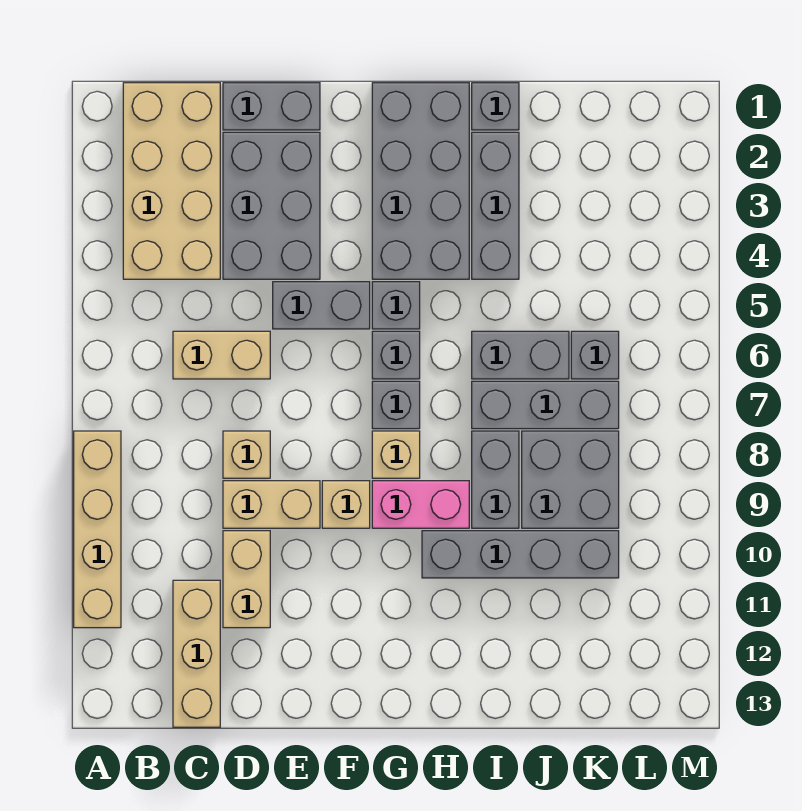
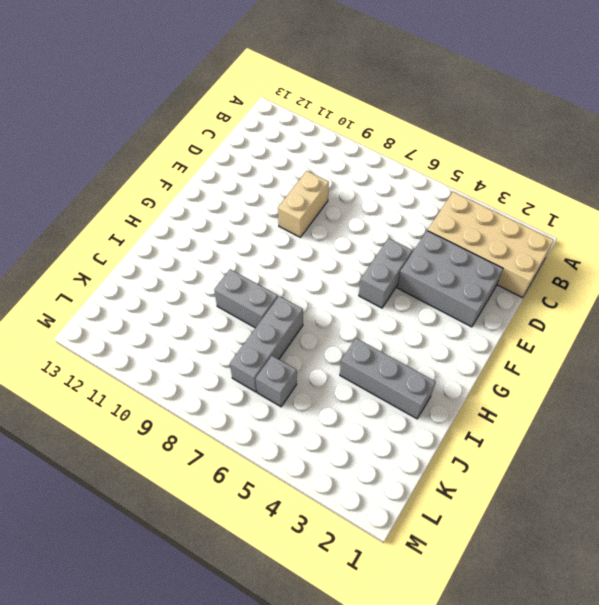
none -> tan 1x4 brick [74,431,121,628]
none -> tan 1x2 brick [173,331,270,379]
none -> tan 1x3 brick [173,580,220,727]

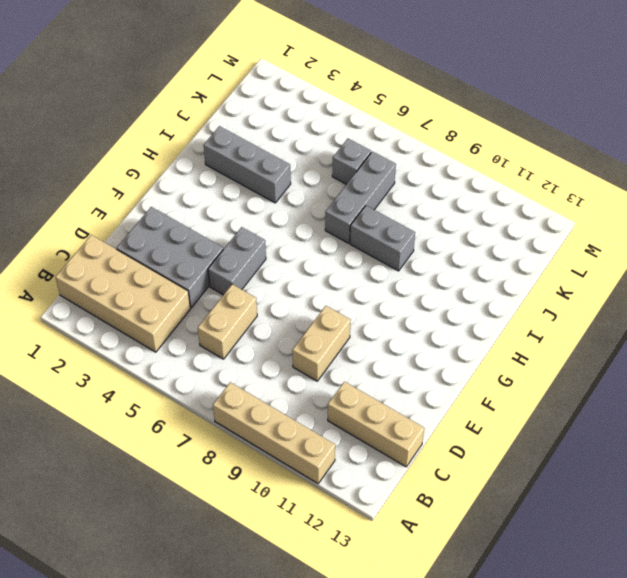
none -> grey 1x2 brick [223,83,320,130]
none -> tan 1x1 brick [223,431,270,478]
none -> tan 1x2 brick [223,531,270,628]

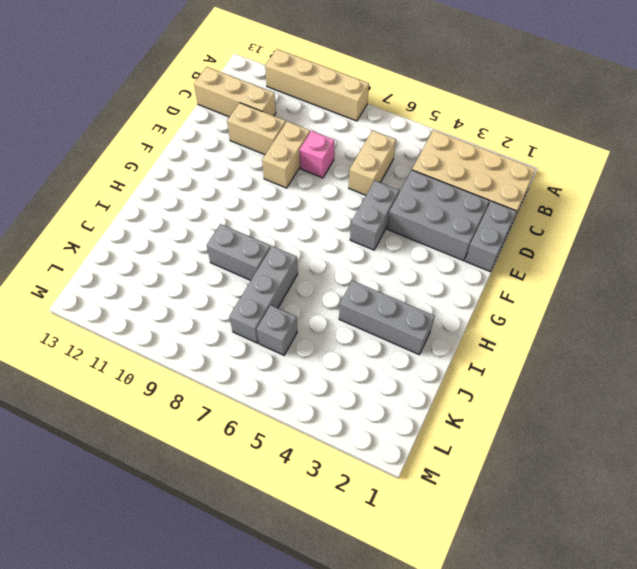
pink 1x1 brick [300,131,335,178] -> tan 1x1 brick [223,431,270,478]
none -> tan 1x1 brick [322,481,370,528]
none -> grey 2x4 brick [372,83,469,279]
none -> grey 1x1 brick [372,282,420,329]

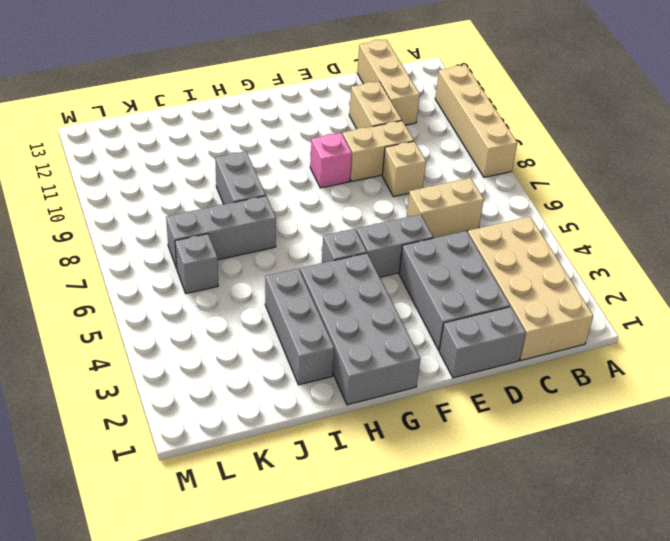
pink 1x1 brick [310,133,352,188] -> tan 1x1 brick [322,481,370,528]
none -> grey 1x1 brick [372,331,420,379]
none -> grey 1x1 brick [372,381,420,429]
none -> tan 1x1 brick [372,431,420,478]

